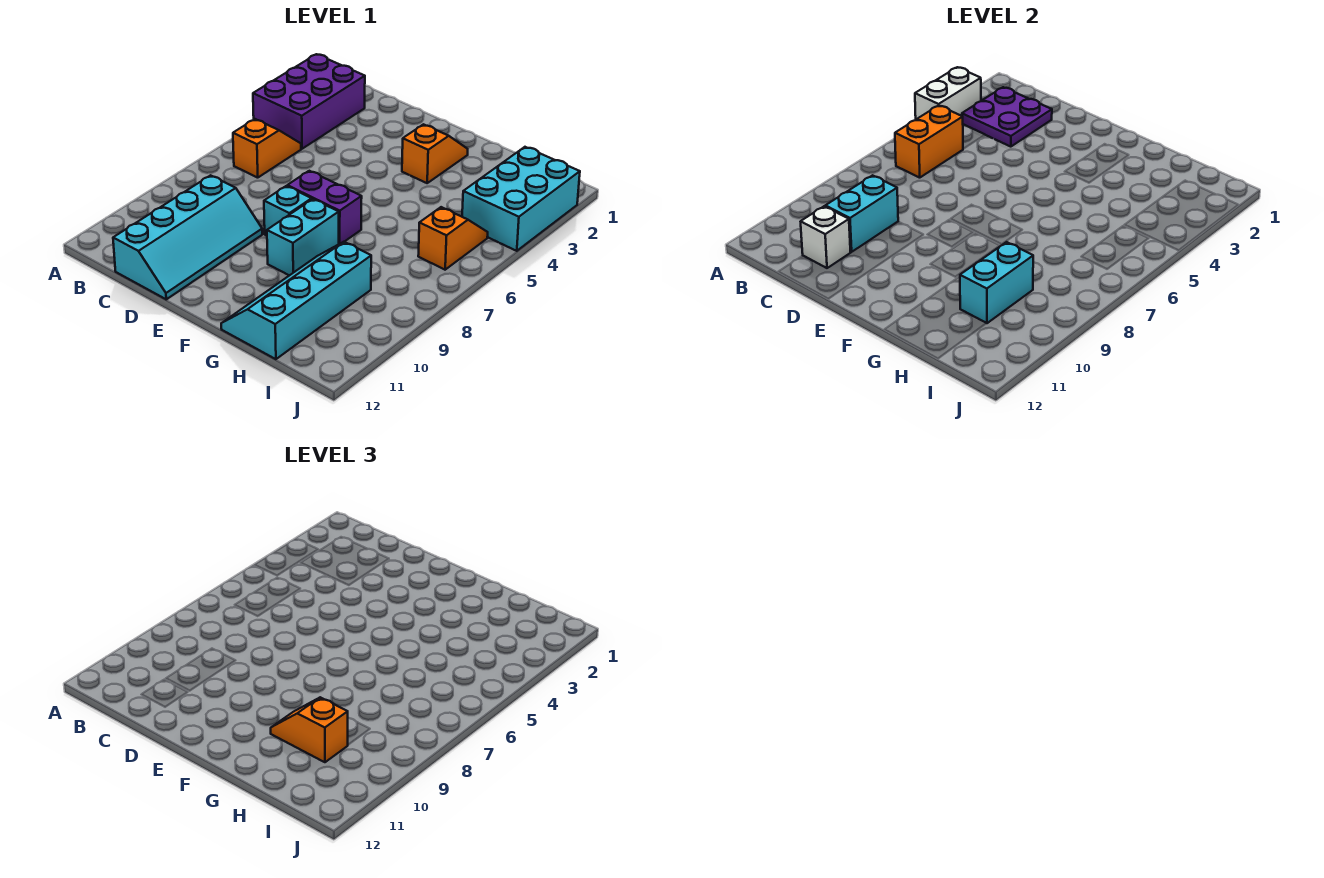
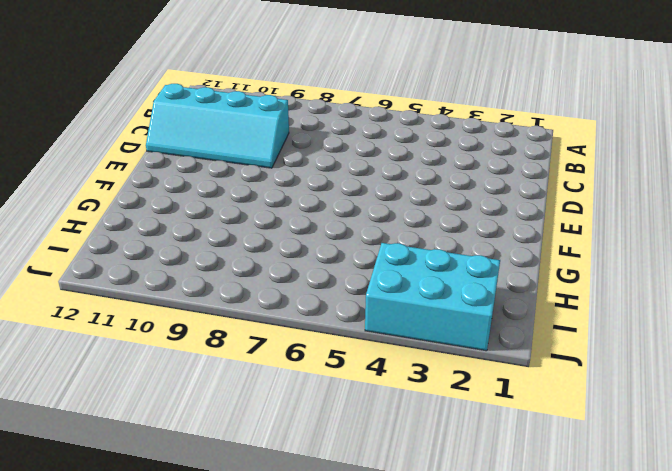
none -> purple 2x3 brick [253,54,365,149]
none -> orange 1x2 slope [233,119,301,178]
none -> purple 1x2 brick [287,171,362,244]

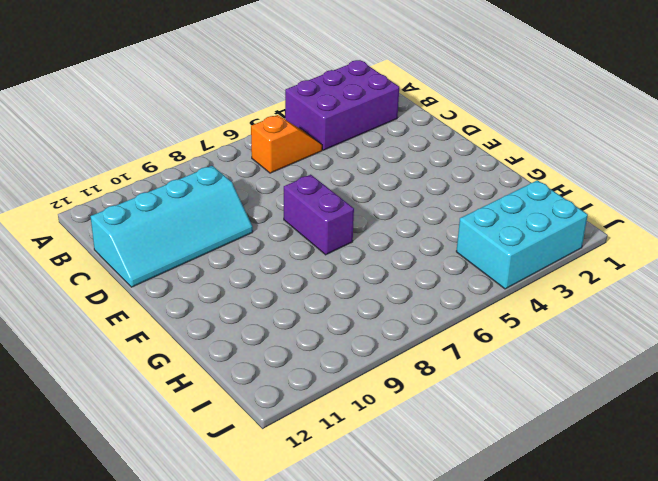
none -> cyan 1x1 brick [264,186,312,236]
none -> orange 1x2 slope [402,124,468,183]
none -> cyan 1x2 brick [267,199,339,275]

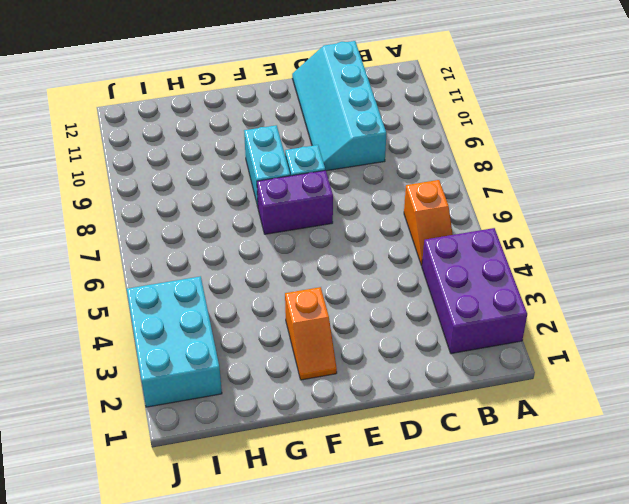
none -> cyan 2x4 slope [221,242,371,359]
none -> orange 1x2 slope [418,207,488,270]
none -> white 1x2 brick [915,67,981,119]

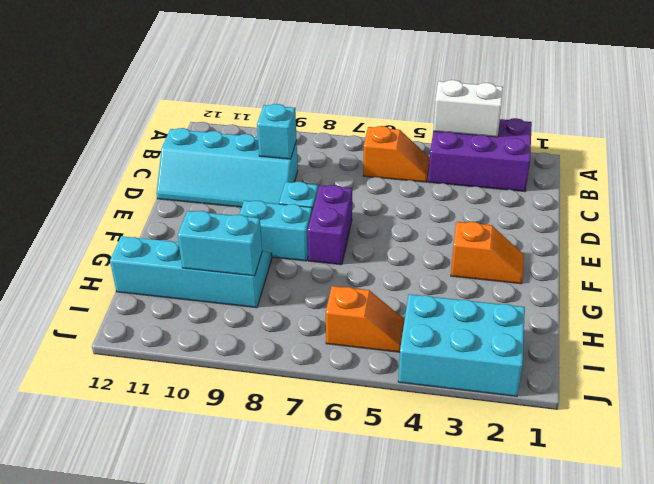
cyan 1x1 brick [257,104,297,159] -> cyan 1x2 brick [825,175,898,252]
none -> purple 2x2 plate [962,87,1052,147]
none -> orange 1x2 brick [895,105,963,178]
none -> white 1x1 brick [801,206,851,268]

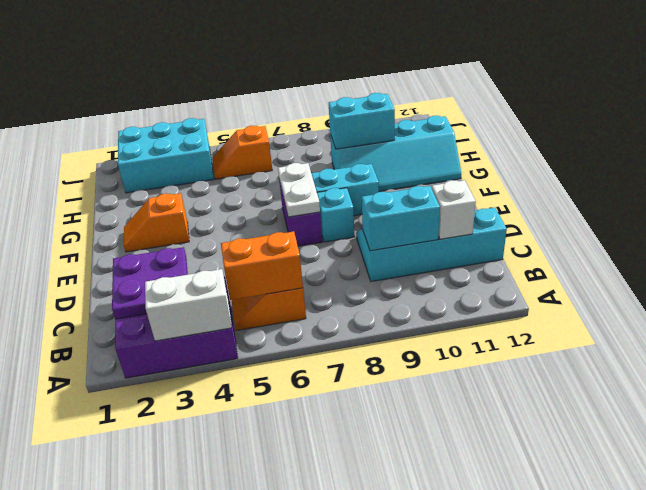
white 1x2 plate [278,163,320,217] -> none
none -> orange 1x2 slope [271,697,348,762]

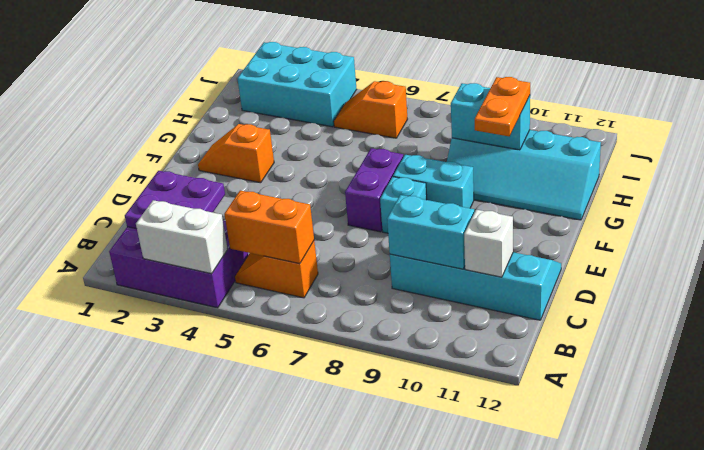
orange 1x2 plate [475,77,530,136] -> orange 1x2 slope [271,697,348,762]

